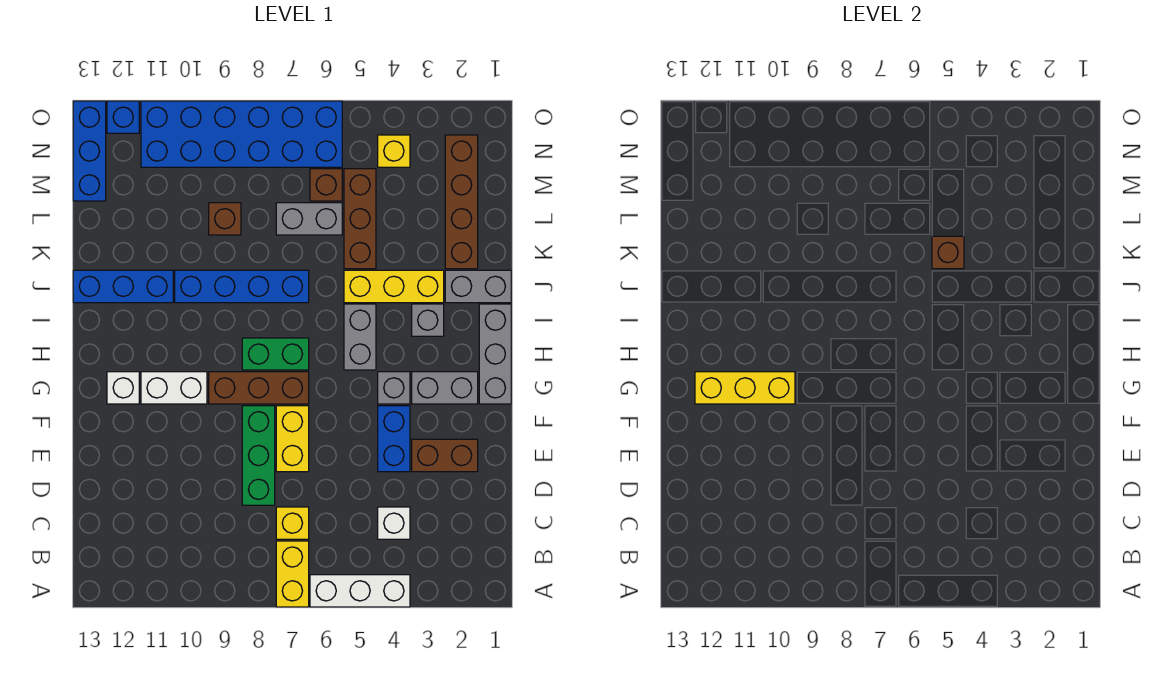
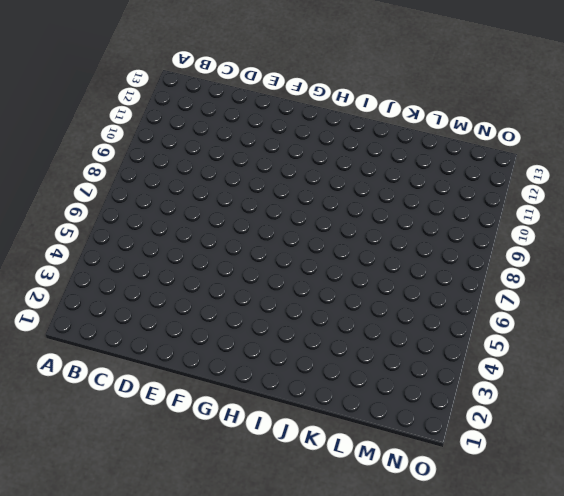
none -> white 1x3 brick [310,575,410,607]
none -> yellow 1x2 brick [276,541,309,607]
none -> white 1x1 brick [378,507,410,539]
none -> yellow 1x1 brick [276,507,309,539]

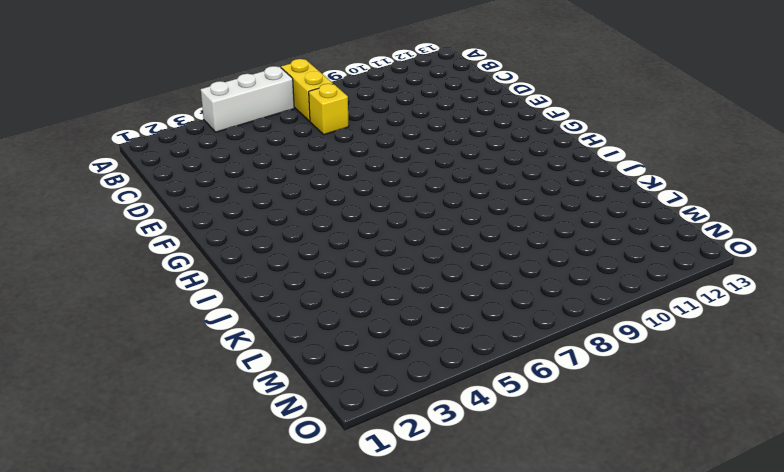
none -> white 1x1 brick [378,507,410,539]
none -> green 1x3 brick [242,406,275,505]
none -> brown 1x2 brick [412,439,478,472]
none -> blue 1x2 brick [378,406,410,472]

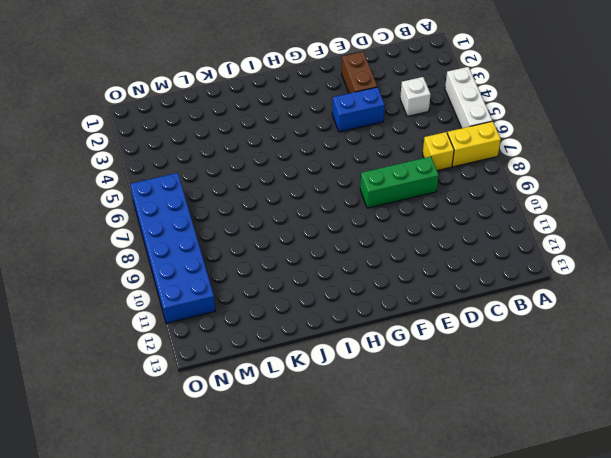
none -> yellow 1x2 brick [276,406,309,472]
none -> grey 1x3 brick [479,304,511,404]
none -> grey 1x2 brick [412,372,478,404]
none -> grey 1x1 brick [378,372,410,404]

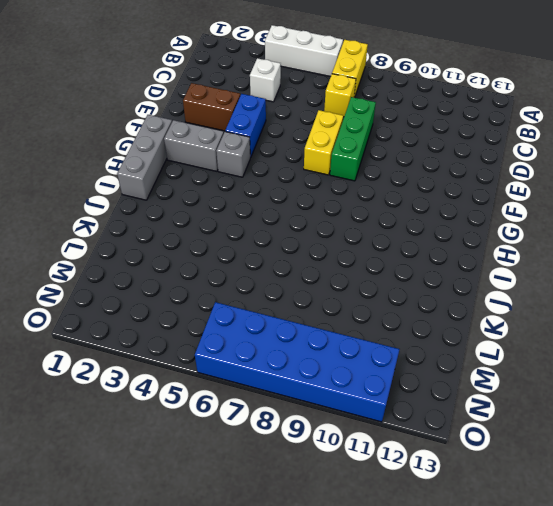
none -> brown 1x3 brick [209,372,309,404]
none -> white 1x2 brick [141,372,207,404]
none -> white 1x1 brick [107,372,139,404]
none -> grey 1x2 brick [344,304,376,370]

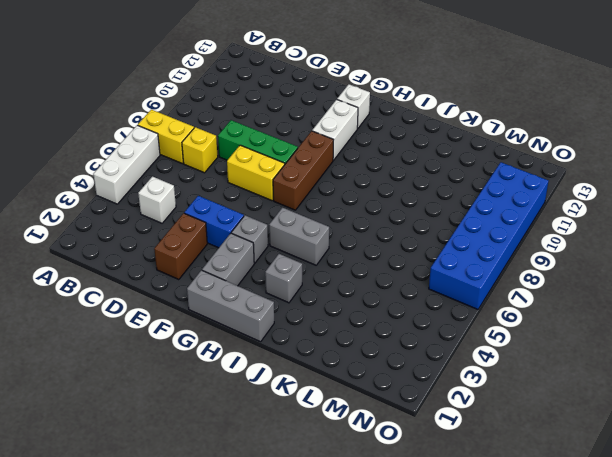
none -> green 1x2 brick [242,338,309,370]
none -> grey 1x2 brick [445,270,511,303]
none -> yellow 1x3 brick [344,270,444,303]
none -> blue 1x4 brick [175,270,309,303]

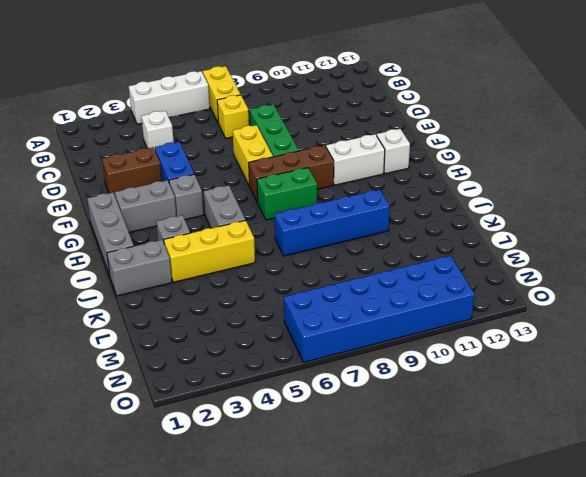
none -> blue 1x3 brick [73,270,173,303]
none -> brown 1x4 brick [445,135,478,269]
none -> brown 1x3 brick [344,169,376,269]
none -> grey 1x2 brick [276,203,342,235]

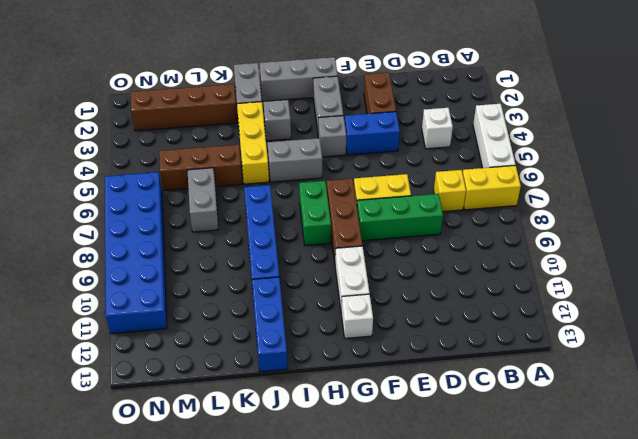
none -> brown 1x1 brick [209,203,241,235]
none -> brown 1x1 brick [310,169,342,201]
none -> blue 1x3 brick [73,101,106,201]
none -> yellow 1x1 brick [378,135,410,167]

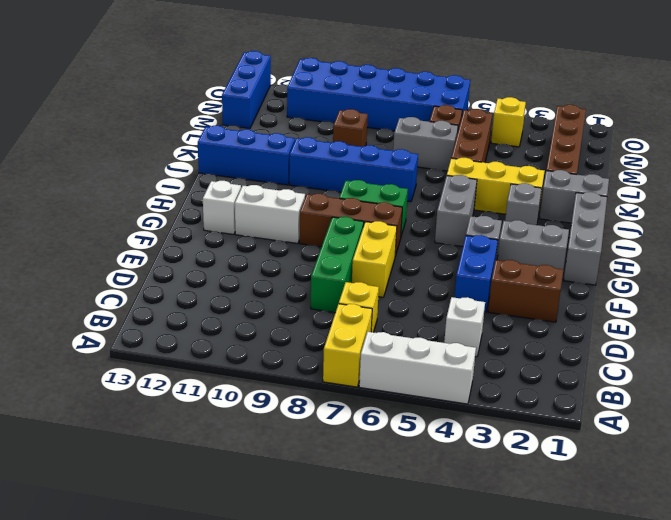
none -> blue 1x1 brick [107,101,139,133]
none -> yellow 1x3 brick [695,372,795,404]
none -> brown 1x1 brick [932,236,964,269]

